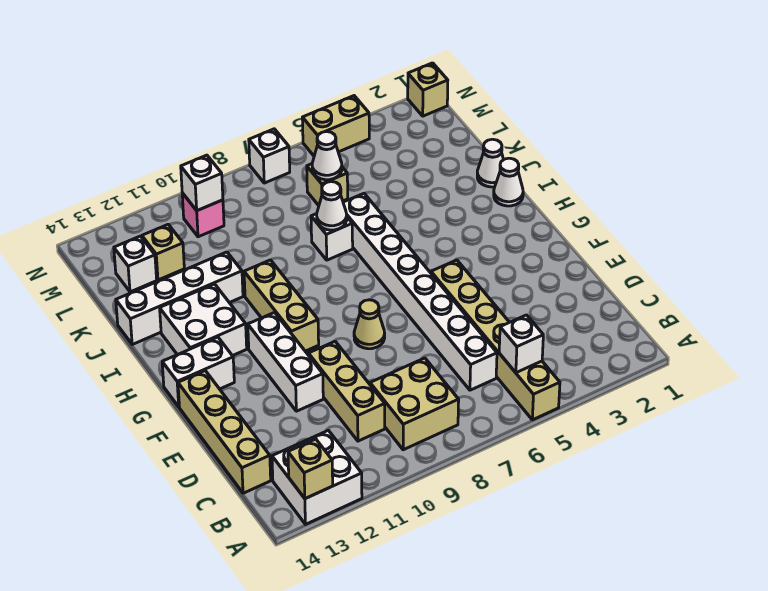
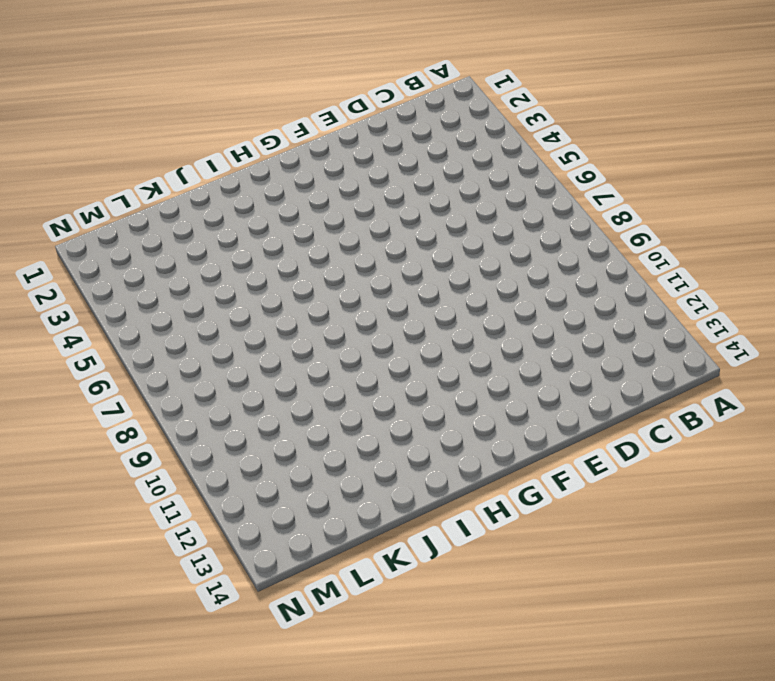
none -> tan 1x6 brick [431,260,560,420]
none -> white 2x2 brick [272,430,362,524]
none -> tan 2x2 brick [370,358,459,450]

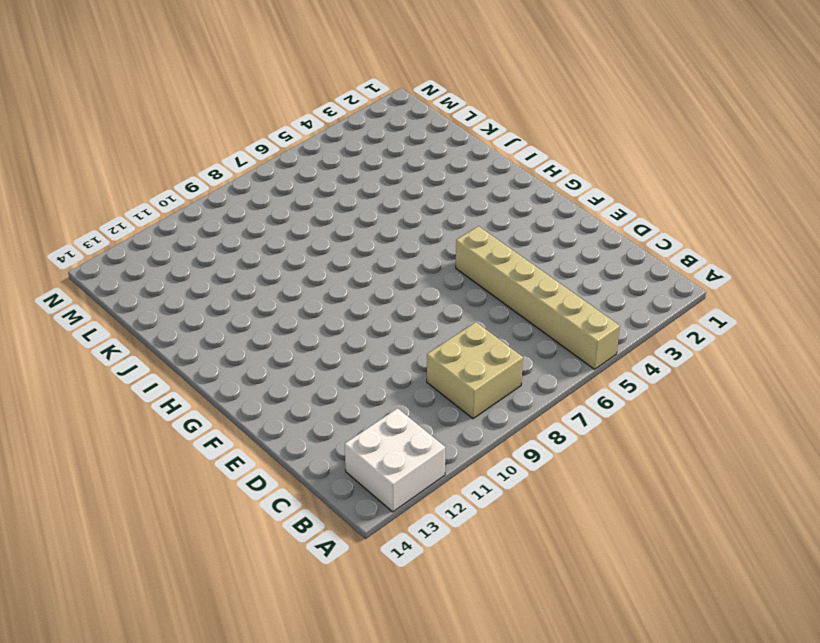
none -> white 1x8 brick [343,194,497,390]
none -> tan 1x3 brick [308,342,385,441]
none -> tan 1x4 brick [178,371,271,493]

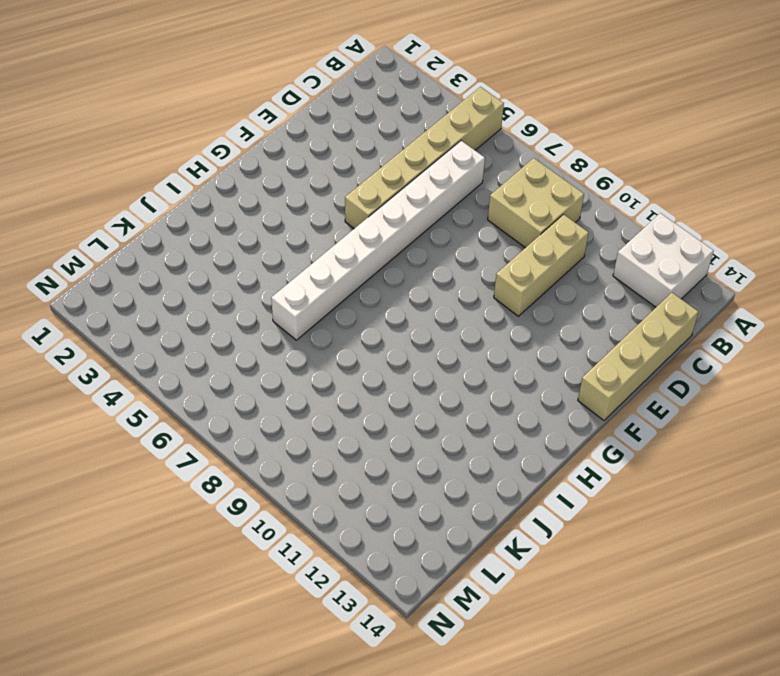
none -> white 1x3 brick [248,313,323,411]
none -> tan 1x1 cone [354,300,385,349]
none -> tan 1x3 brick [244,260,319,351]

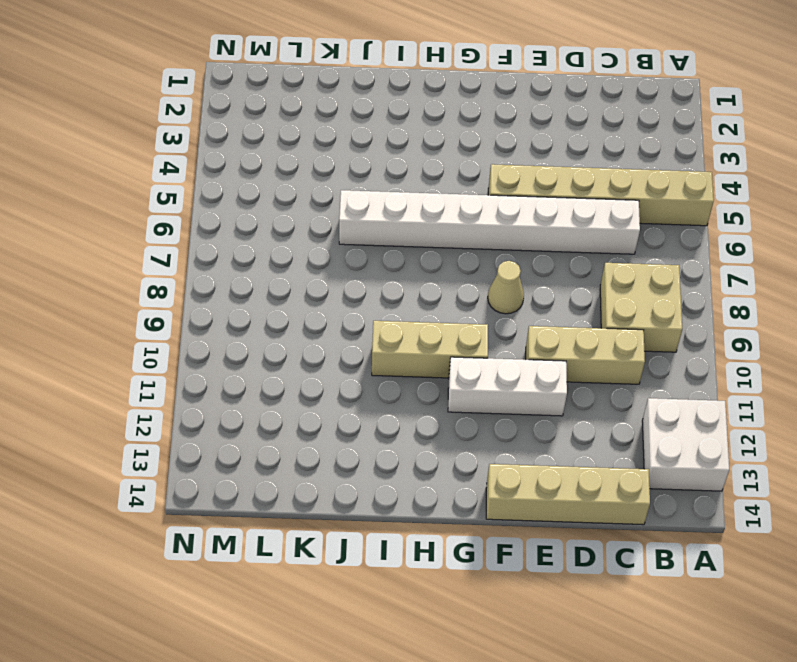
none -> white 1x2 brick [162,337,234,407]
none -> white 2x2 brick [160,284,247,356]
none -> white 1x1 cone [494,158,523,206]

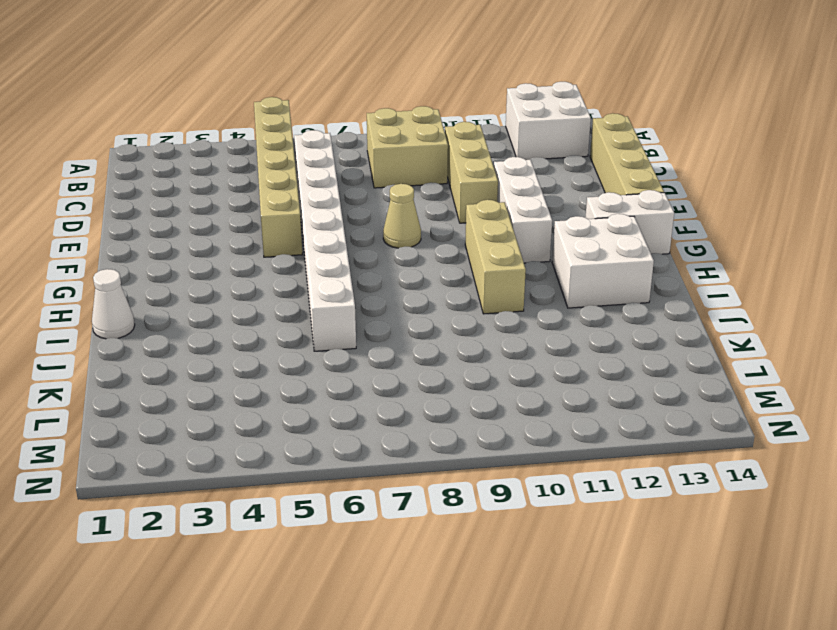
none -> white 1x1 cone [477,139,504,187]
none -> white 1x1 brick [311,214,353,260]
none -> white 1x4 brick [116,252,243,344]

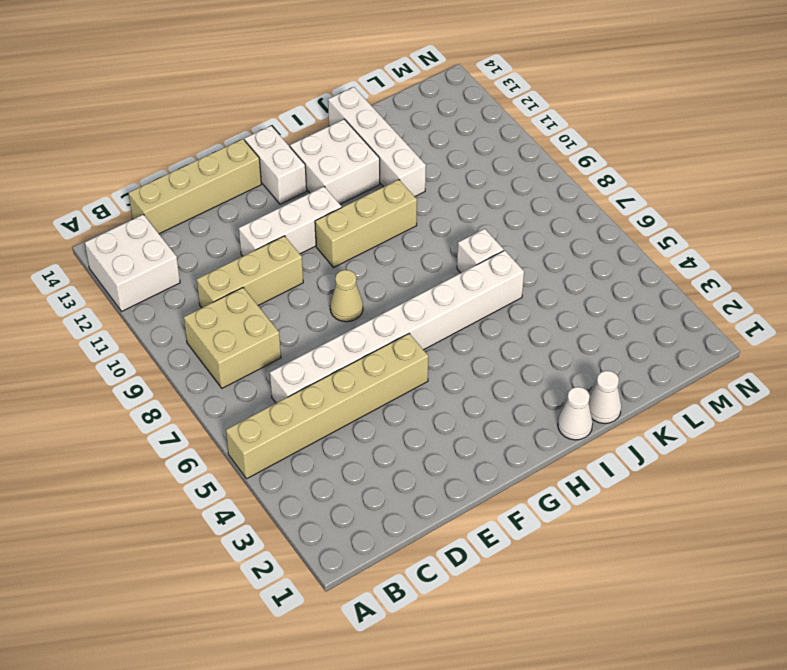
none -> tan 1x1 brick [307,164,348,206]
none -> tan 1x1 brick [142,224,184,280]
none -> white 1x1 brick [114,236,157,292]

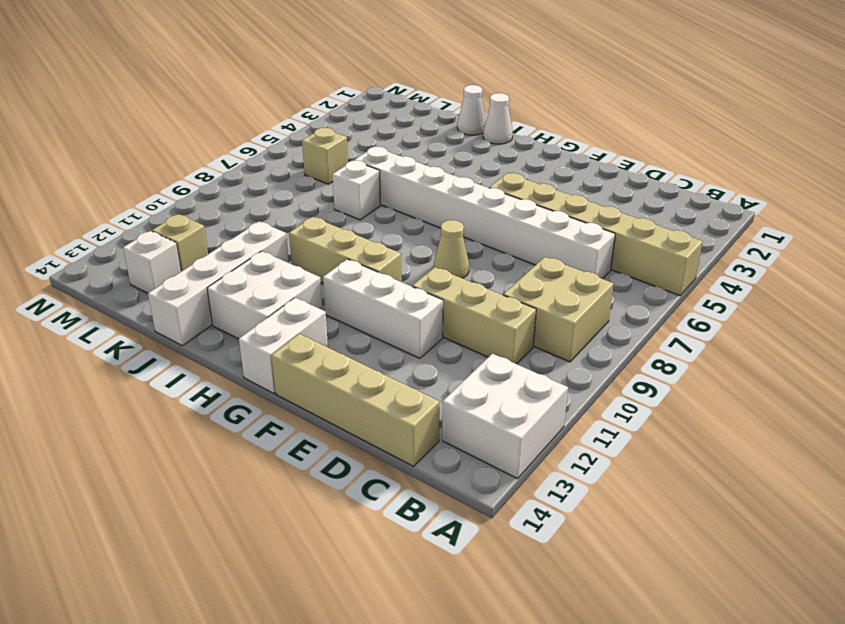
none -> pink 1x1 brick [182,193,224,237]
none -> tan 1x1 brick [408,63,448,116]
none -> tan 1x2 brick [302,96,369,156]

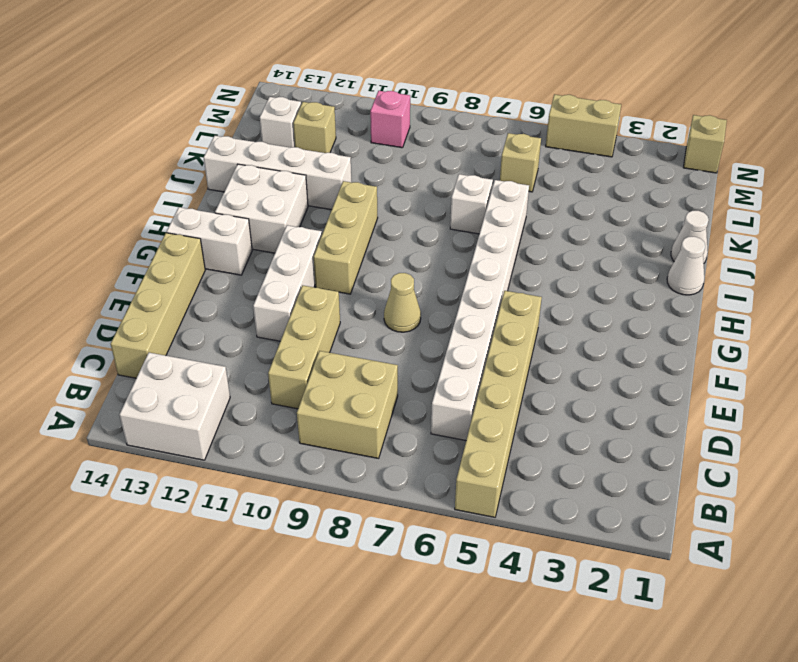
none -> white 1x1 brick [249,129,290,183]
none -> tan 1x1 brick [288,439,333,499]
none -> white 1x1 brick [499,315,543,373]

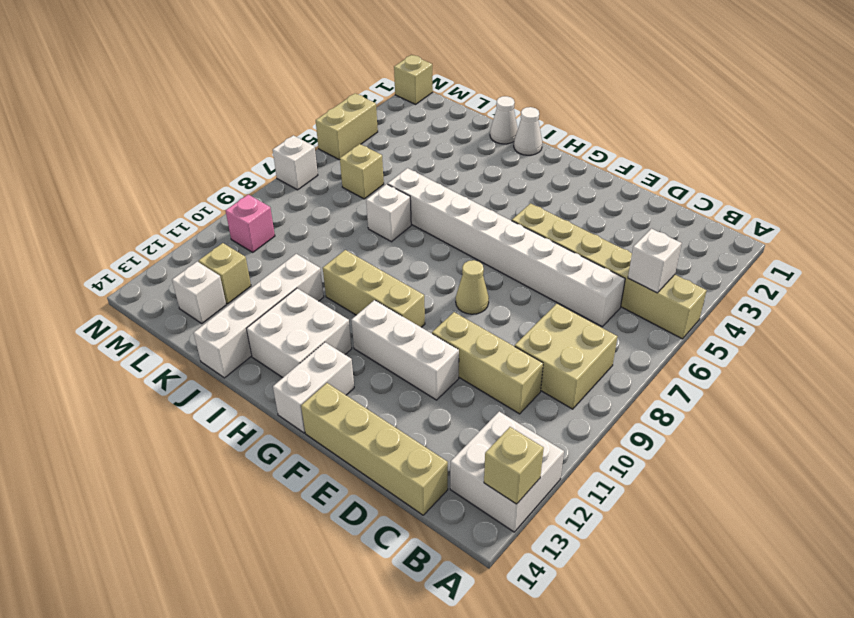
none -> white 1x1 cone [317,182,347,230]
none -> white 1x1 cone [312,132,342,180]
none -> white 1x1 brick [181,155,223,211]

